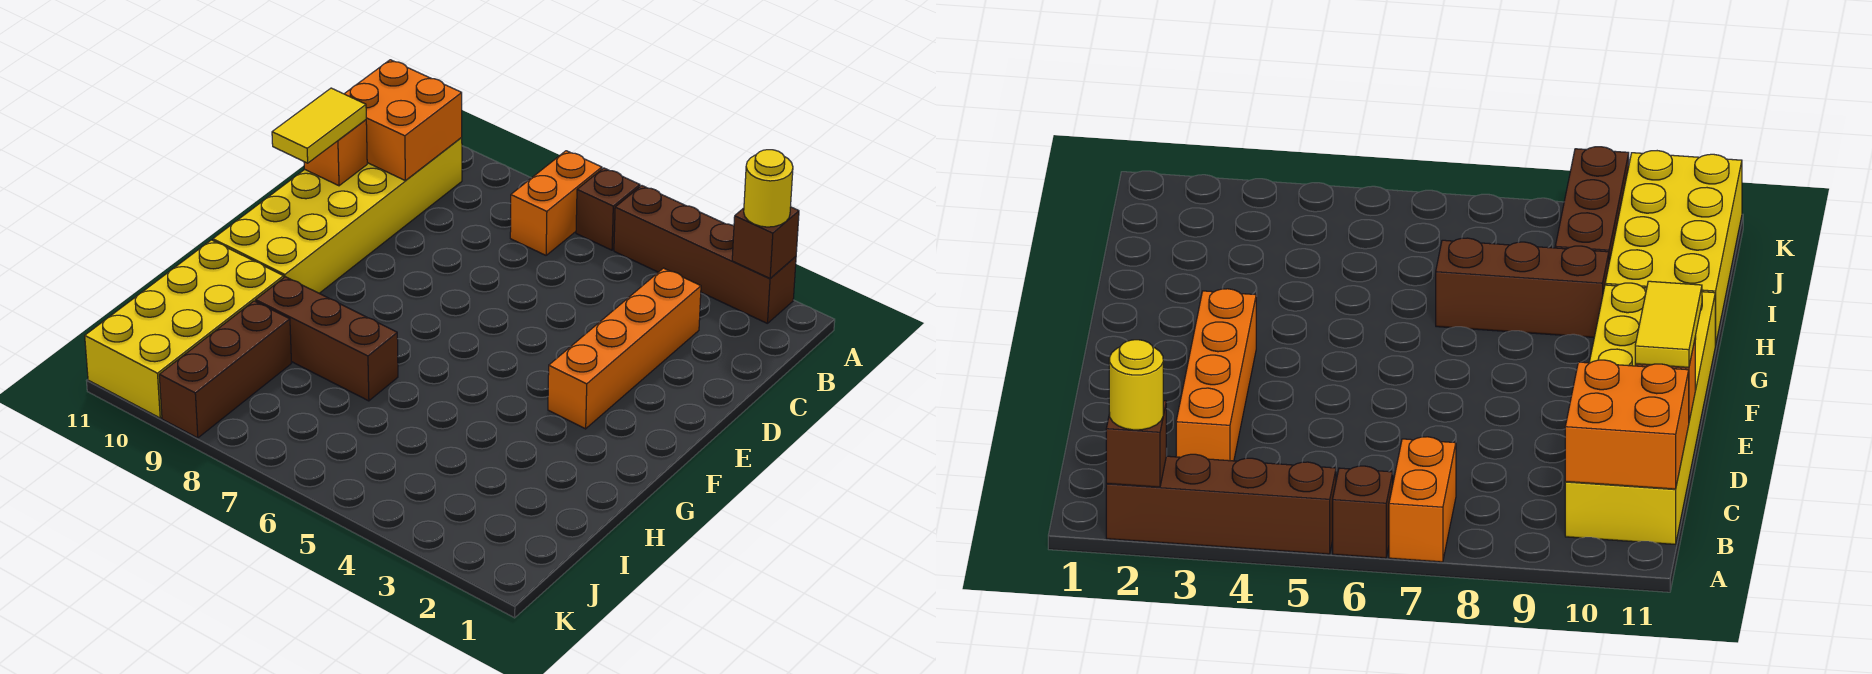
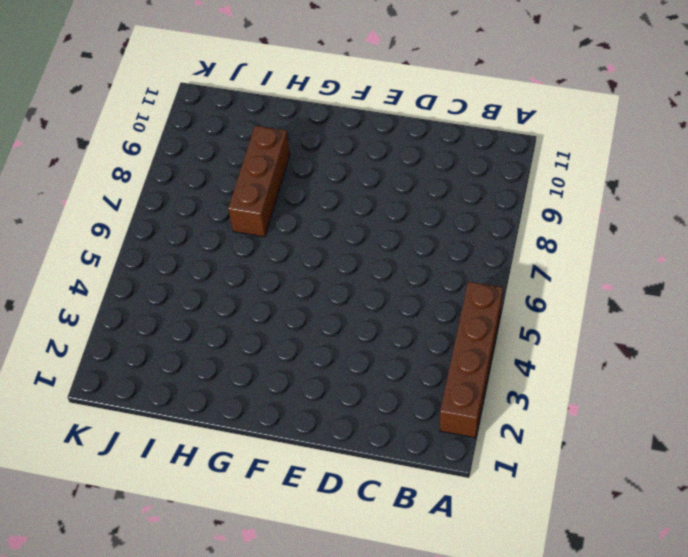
none -> brown 1x1 brick [576,168,640,250]
none -> orange 1x2 brick [510,151,602,255]
none -> yellow 2x6 brick [213,138,462,293]

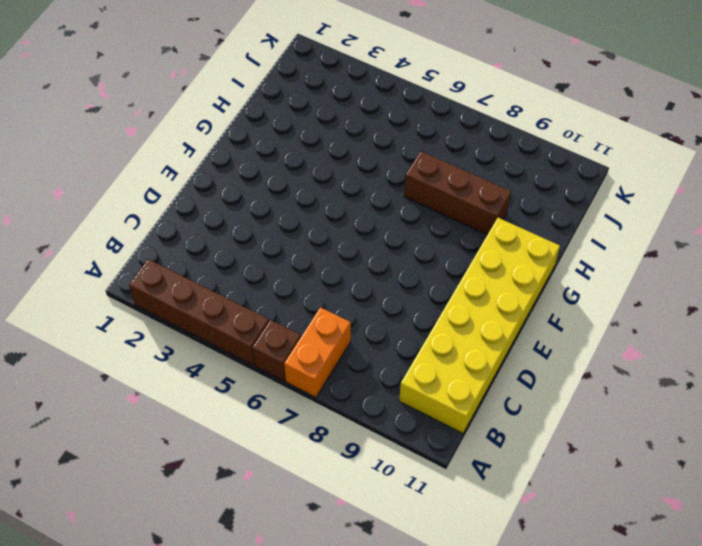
none -> orange 1x4 brick [548,268,701,429]
none -> yellow 2x4 brick [85,240,284,418]
none -> brown 1x3 brick [159,301,291,438]

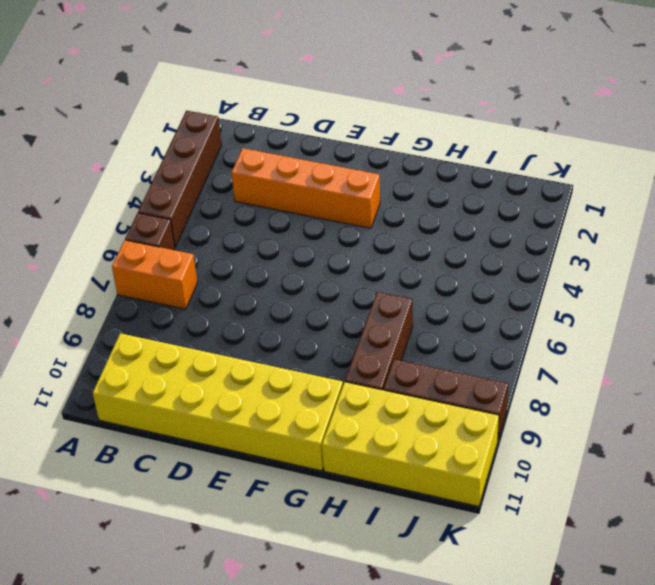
none -> brown 1x1 brick [732,207,799,278]
none -> orange 2x2 brick [345,60,462,180]
none -> orange 1x1 brick [304,120,367,186]

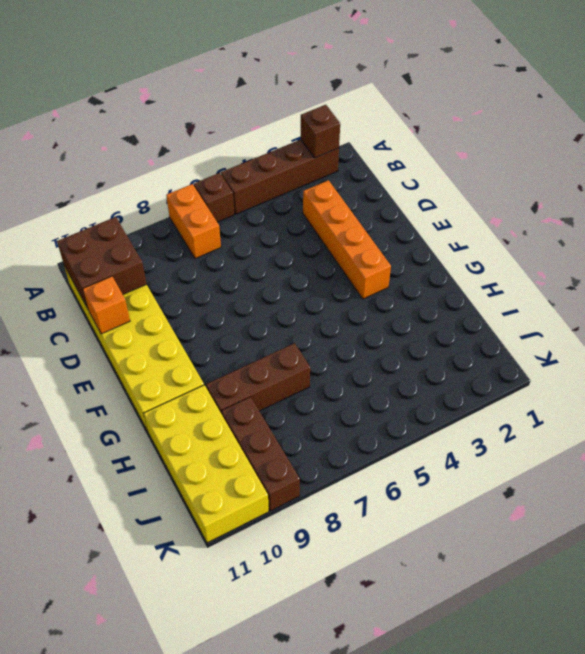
brown 2x2 brick [57,217,147,308] -> orange 2x2 brick [345,60,462,180]
none -> yellow 1x1 round brick [744,150,793,227]
none -> yellow 1x2 tile [272,88,366,163]

